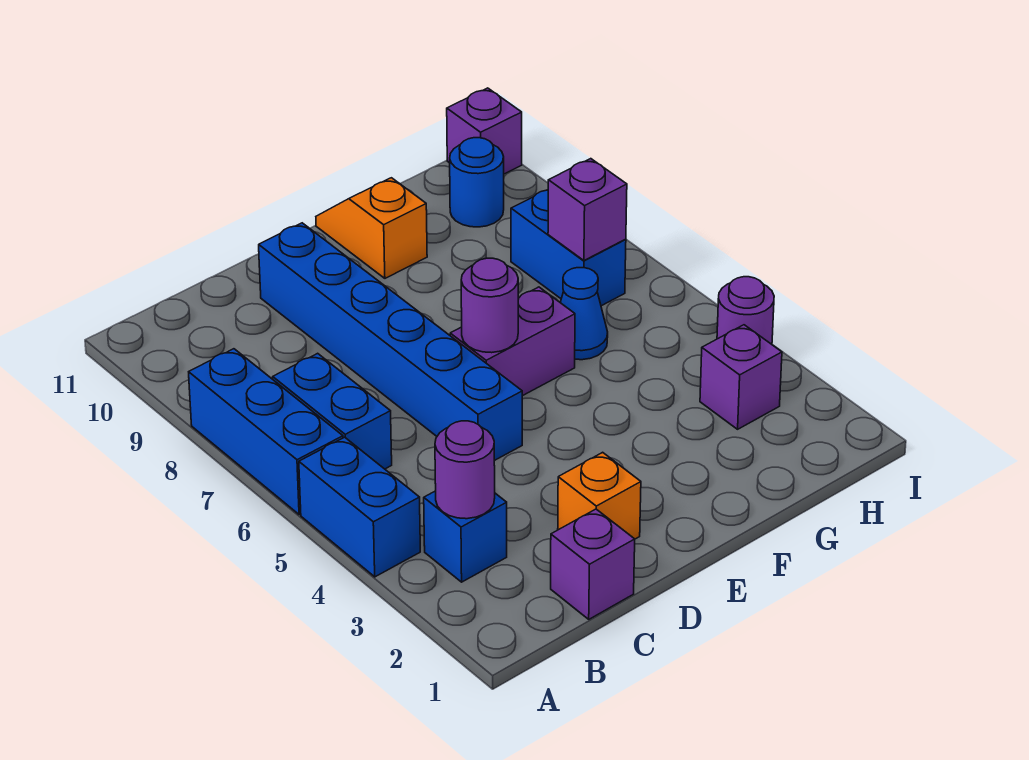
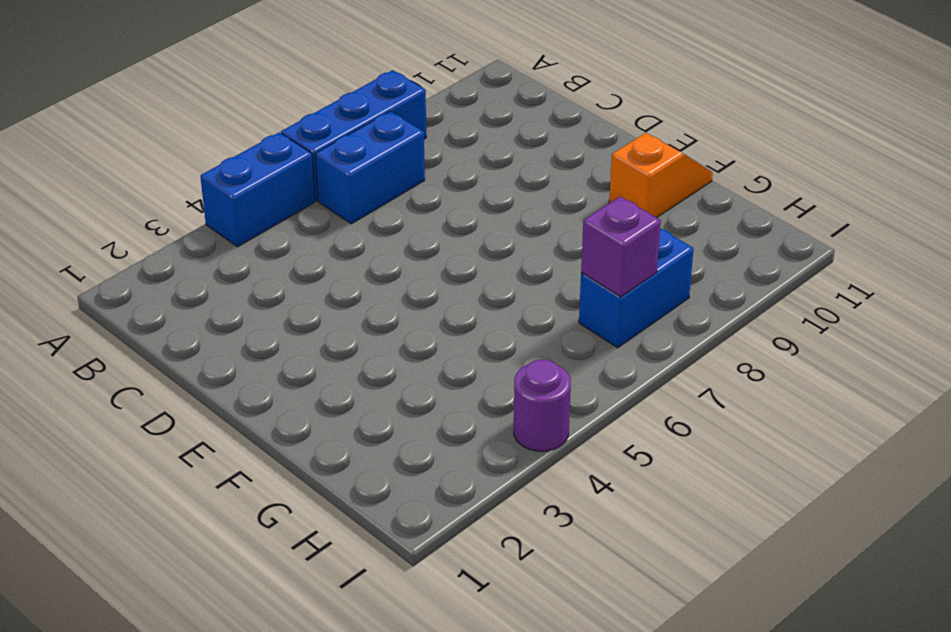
none -> blue 1x1 brick [424,491,507,582]
none -> purple 1x1 brick [551,509,635,619]
none -> orange 1x1 brick [558,452,641,539]

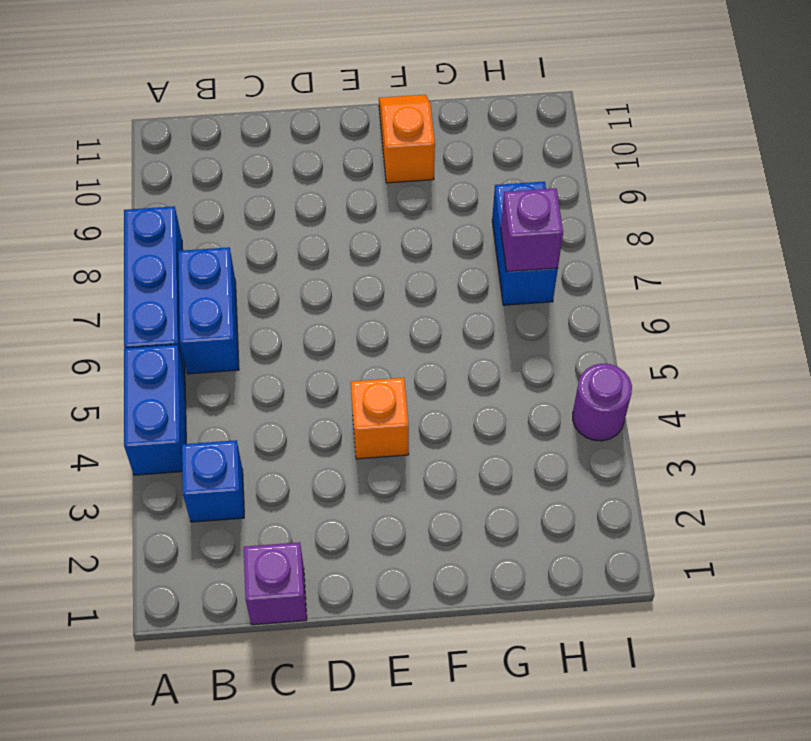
orange 1x1 brick [351,378,409,459] -> orange 1x1 brick moved to [558,452,641,539]
none -> blue 1x6 brick [259,223,522,461]
none -> purple 1x2 brick [450,287,575,396]
none -> blue 1x1 cone [560,268,608,360]

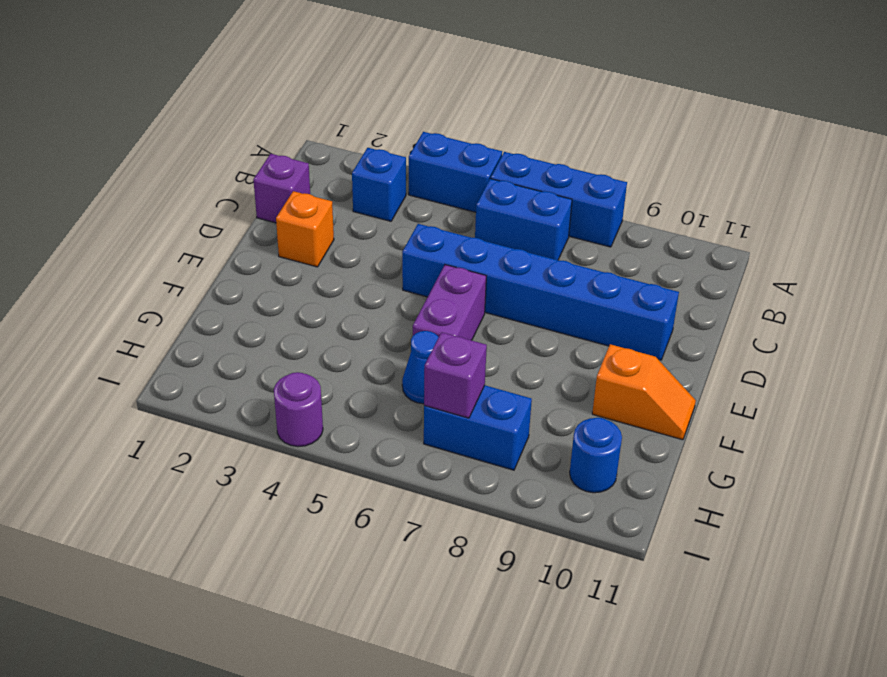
none -> purple 1x1 brick [700,325,782,429]
none -> purple 1x1 brick [447,88,522,174]
none -> purple 1x1 round brick [435,421,495,519]

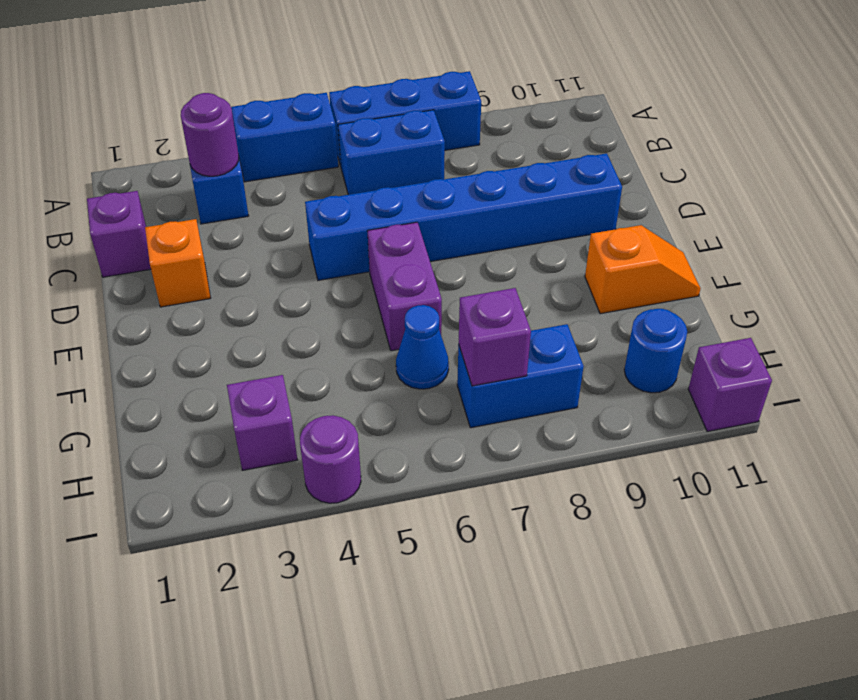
none -> purple 1x1 round brick [461,258,518,353]

